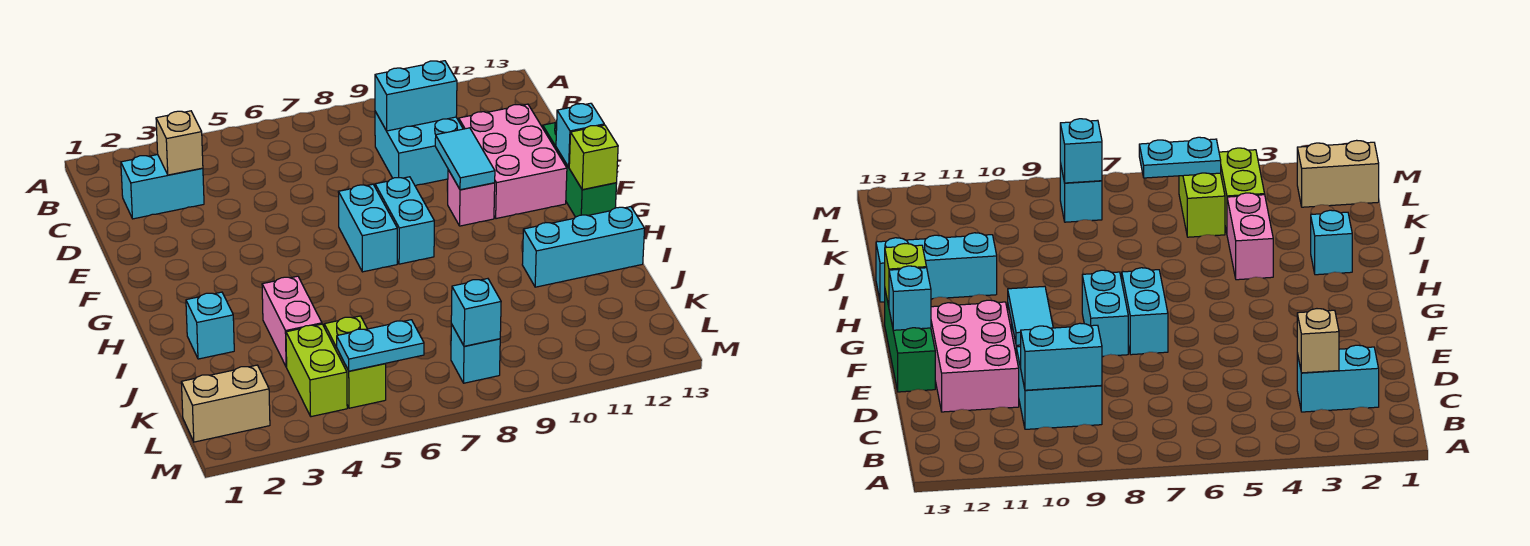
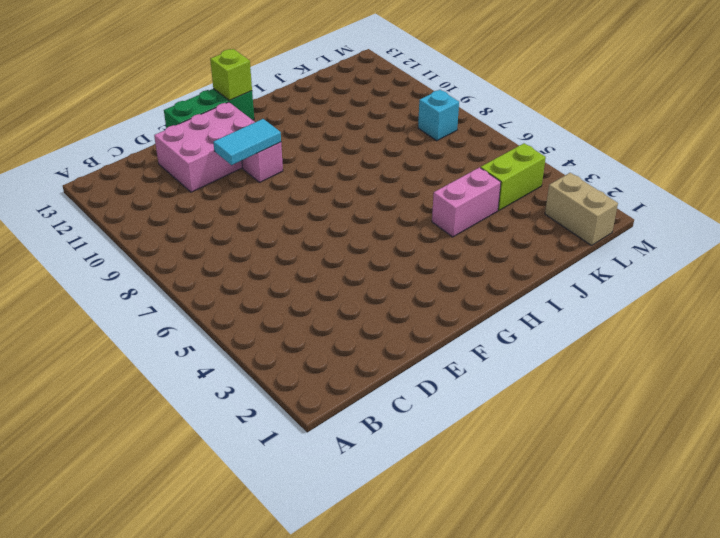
none -> cyan 1x2 brick [121,154,204,219]
none -> cyan 2x2 brick [375,112,463,186]
none -> cyan 1x2 brick [338,184,397,272]

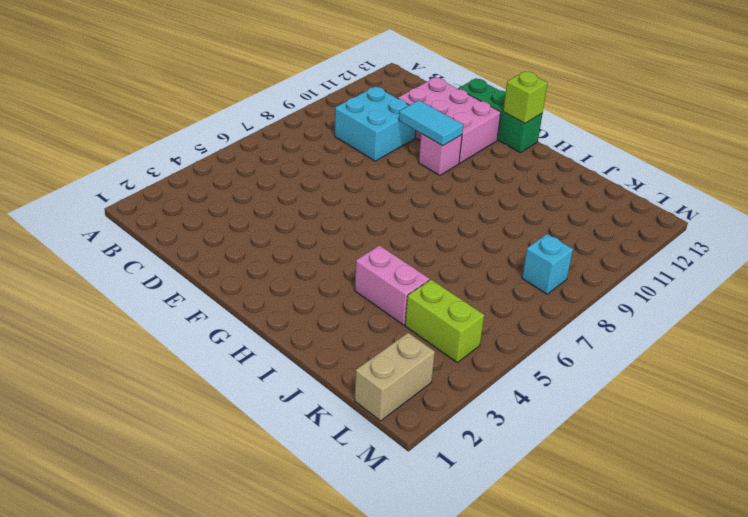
none -> cyan 1x2 brick [121,154,204,219]
none -> cyan 1x2 brick [338,184,397,272]
none -> cyan 1x2 brick [375,177,434,264]

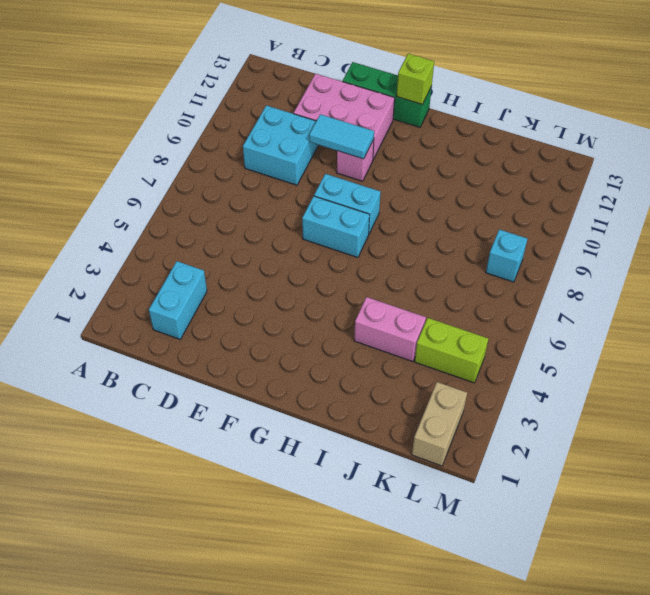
none -> cyan 1x1 brick [186,292,234,359]
none -> cyan 1x3 brick [522,207,645,287]
none -> lime 1x2 brick [324,316,386,408]

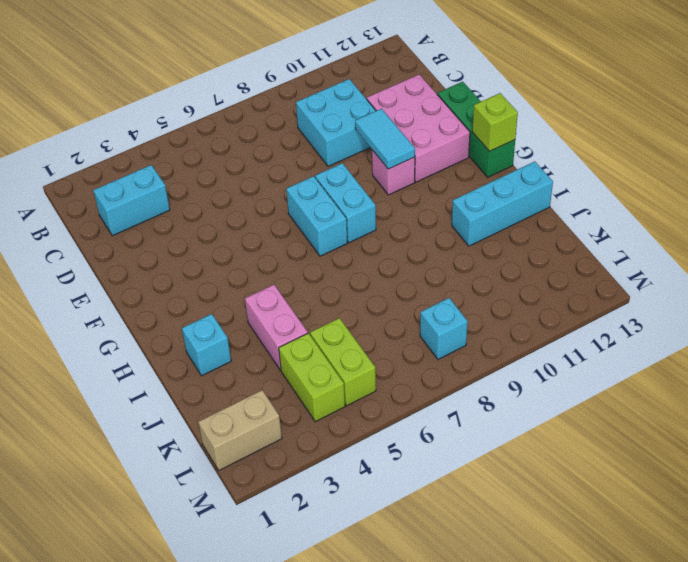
none -> tan 1x1 brick [156,111,203,175]
none -> cyan 1x2 brick [375,61,457,131]
none -> cyan 1x1 brick [556,103,604,167]

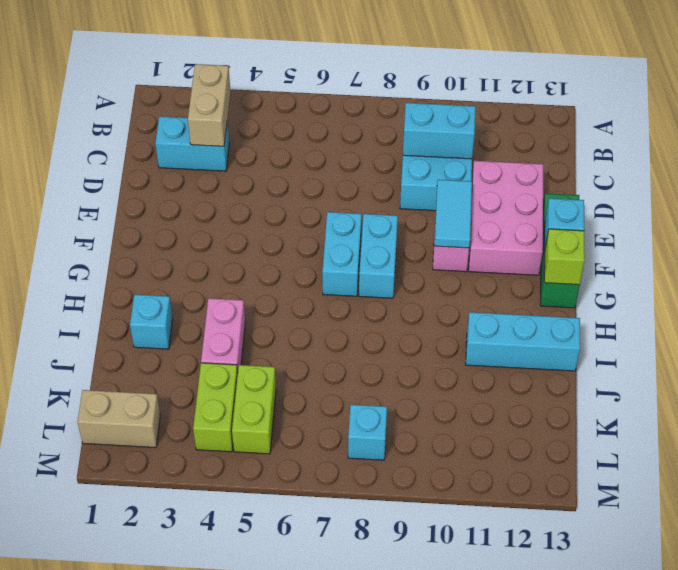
tan 1x2 brick [188,64,231,146] -> tan 1x1 brick [156,111,203,175]
none -> cyan 1x2 plate [337,320,424,371]
none -> cyan 1x1 brick [451,279,501,346]

